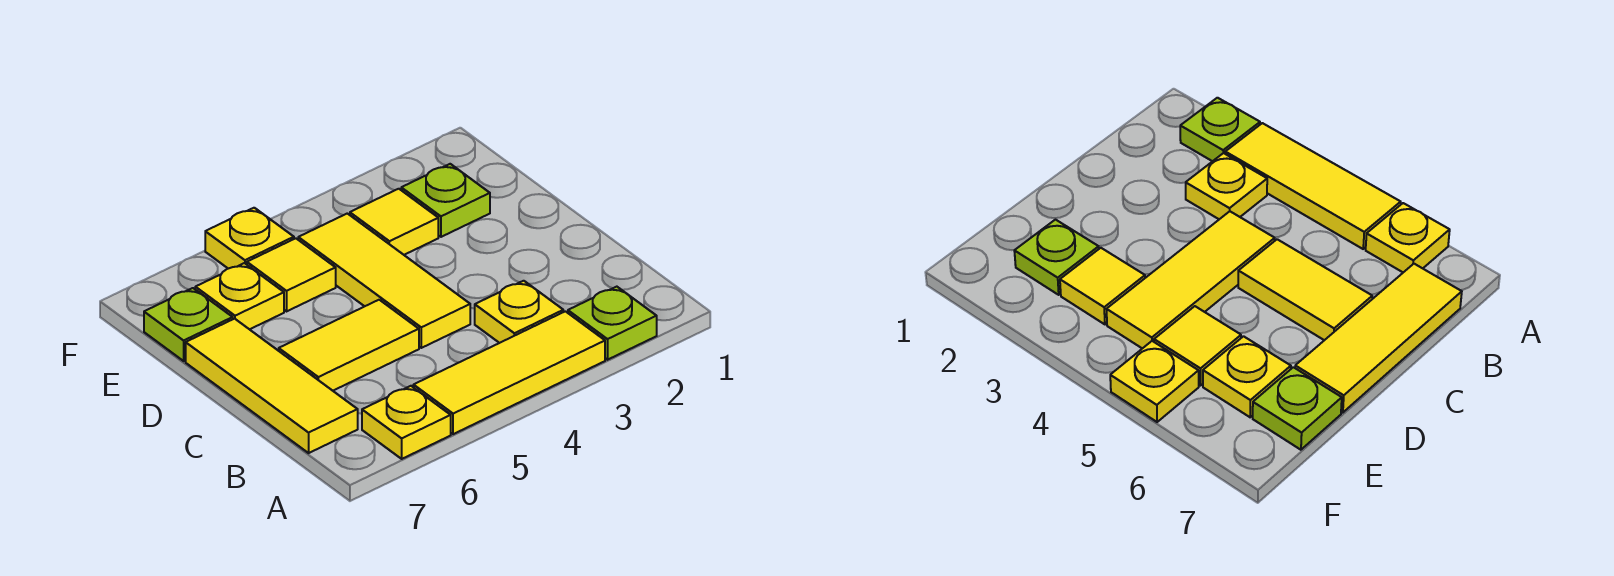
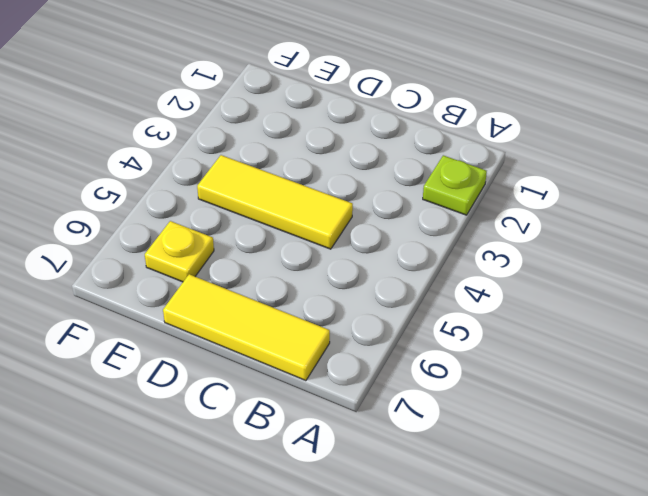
none -> yellow 1x3 tile [413,311,605,434]
none -> yellow 1x1 plate [362,386,451,459]
none -> yellow 1x1 plate [475,281,563,343]

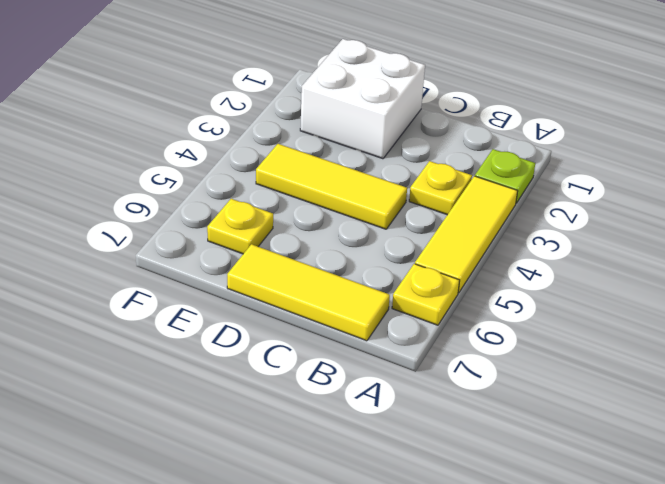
white 2x2 brick [300,39,425,159] -> lime 1x1 plate [401,164,490,237]
none -> yellow 1x2 tile [279,300,419,391]
none -> yellow 1x1 tile [350,189,438,255]
none -> yellow 1x1 tile [247,238,336,311]

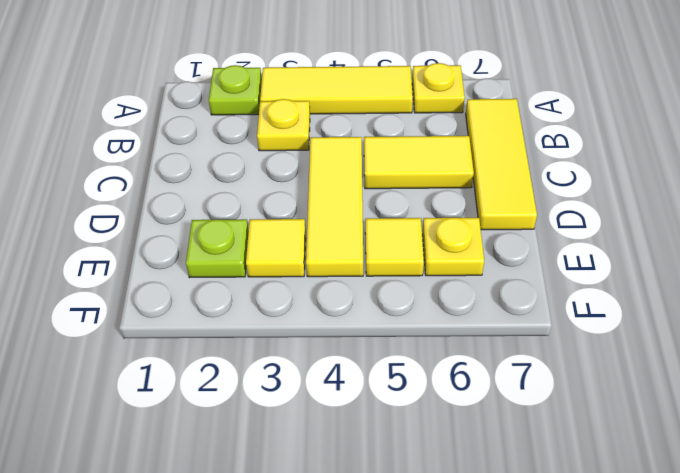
none -> lime 1x1 plate [144,288,233,361]
none -> yellow 1x1 plate [205,208,294,269]

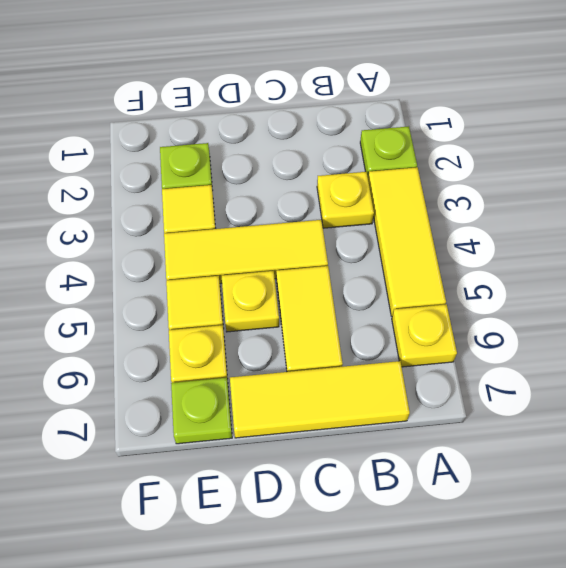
yellow 1x1 plate [222,271,279,332] -> yellow 1x1 plate moved to [205,208,294,269]

